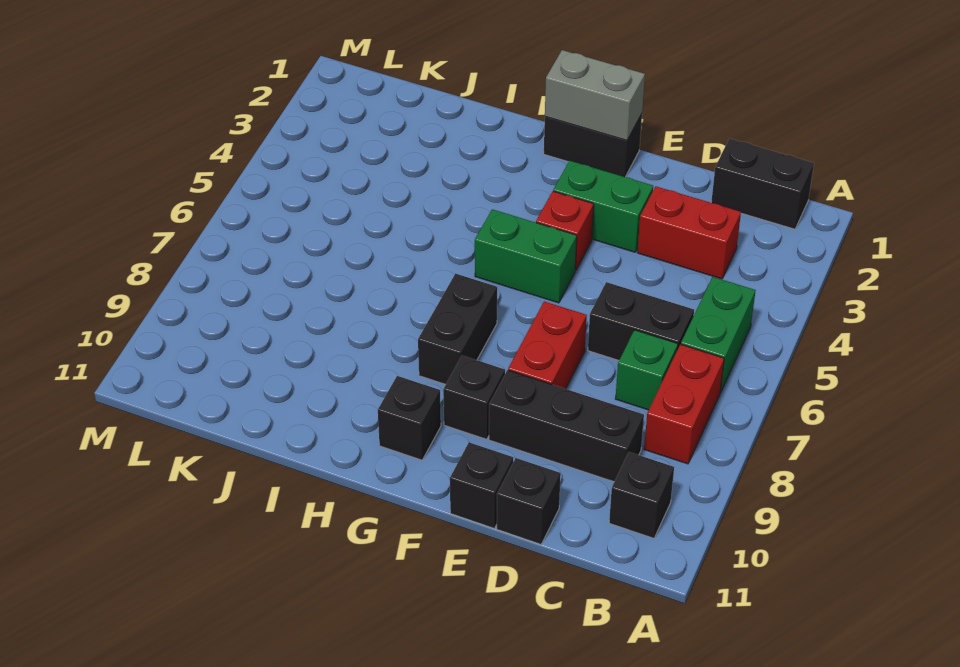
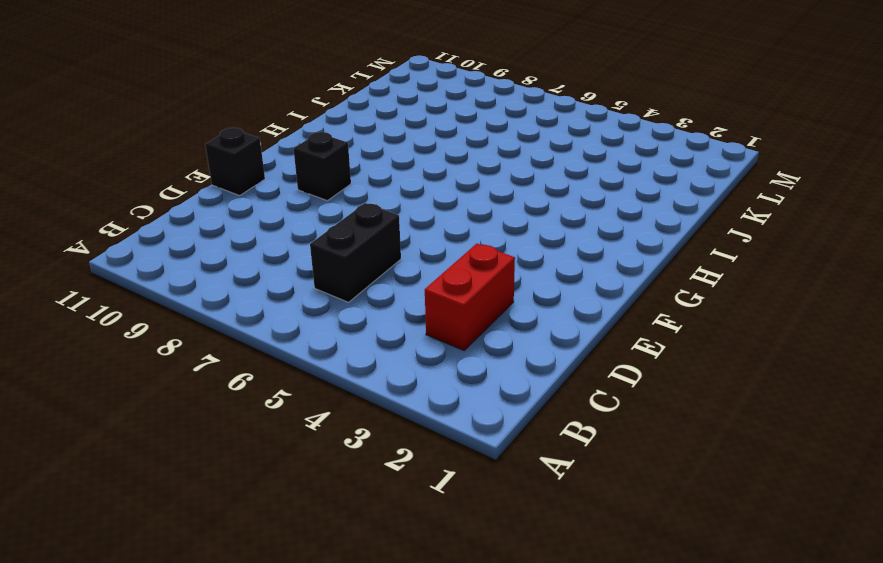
none -> black 1x2 brick [711,138,814,229]
none -> green 1x2 brick [681,277,756,393]
none -> red 1x2 brick [644,344,724,464]

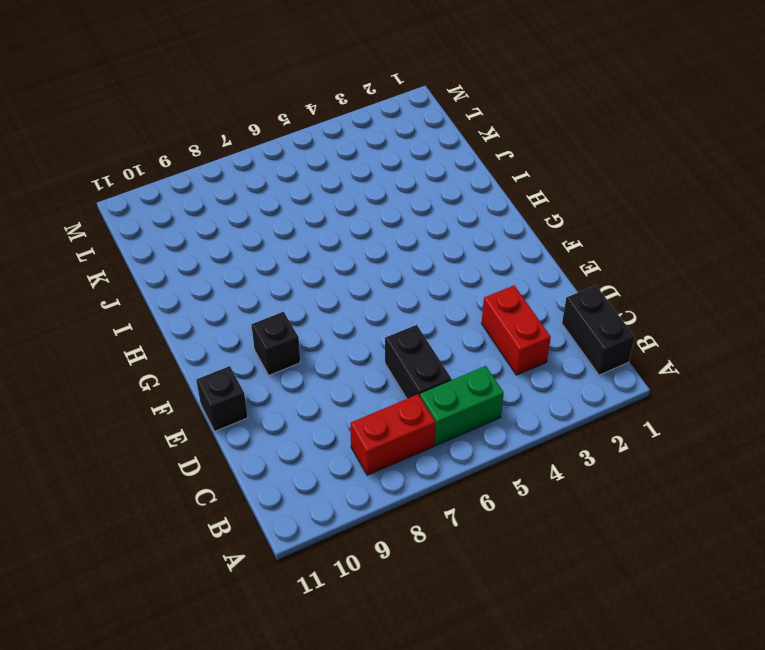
none -> black 1x1 brick [609,452,674,538]
none -> green 1x1 brick [615,330,678,410]
none -> black 1x3 brick [489,370,644,482]

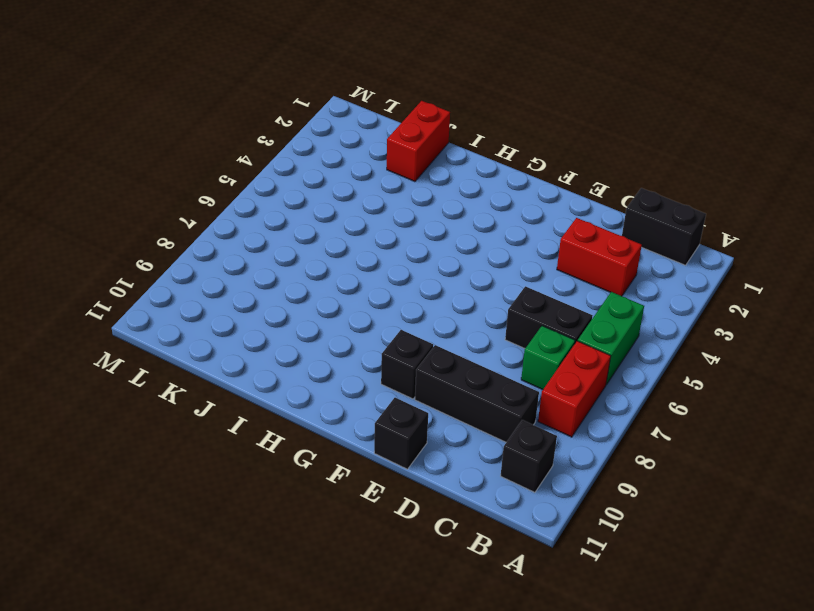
red 1x2 brick [387,101,450,181] -> red 1x2 brick moved to [508,302,587,389]
none -> black 1x1 brick [497,458,561,544]
none -> green 1x2 brick [553,161,653,252]
none -> black 1x2 brick [544,114,642,177]

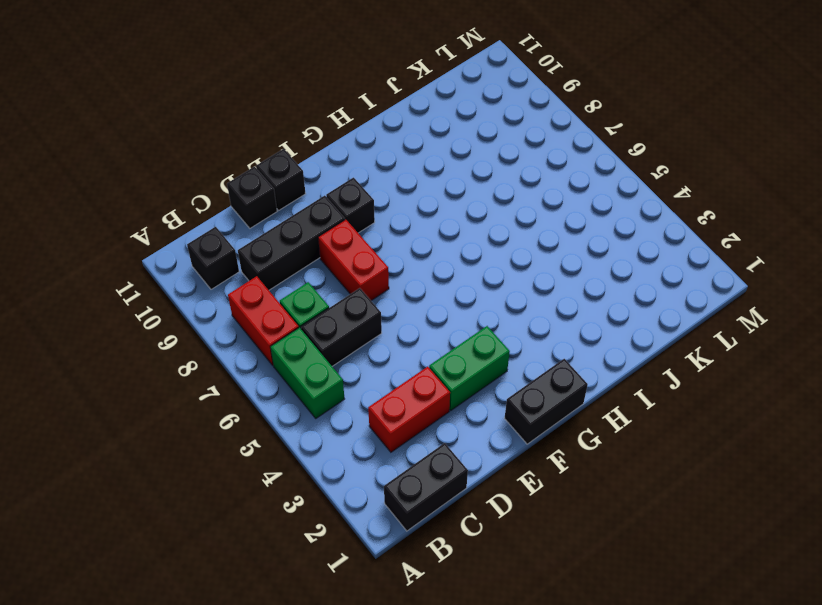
none -> red 1x1 brick [536,191,594,271]
none -> green 1x2 brick [475,209,577,303]
none -> black 1x2 brick [418,274,497,384]

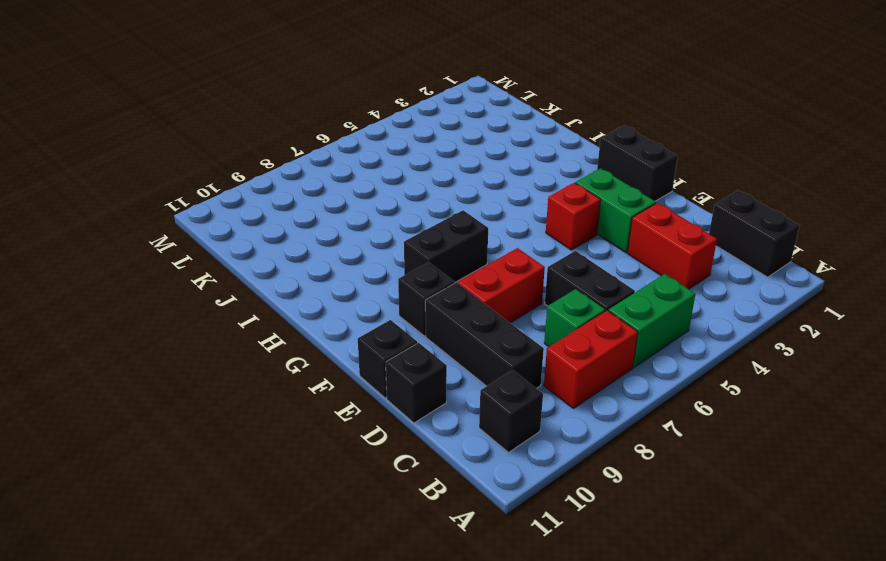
none -> green 1x2 brick [475,209,577,303]
none -> black 1x1 brick [378,376,441,460]
none -> grey 1x2 brick [545,50,645,140]

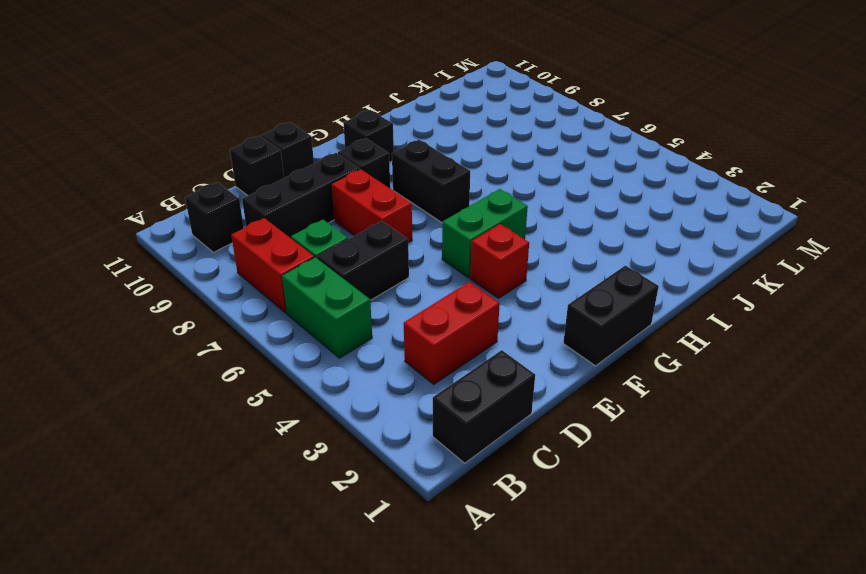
none -> green 1x2 brick [553,161,653,252]
none -> grey 1x2 brick [545,50,645,140]

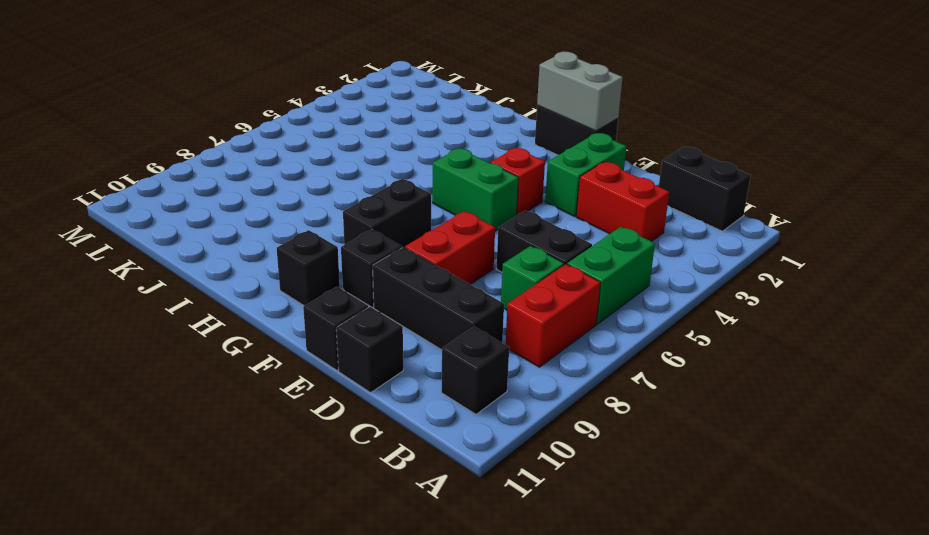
green 1x2 brick [545,133,626,217] -> green 1x2 brick turned to [553,161,653,252]

